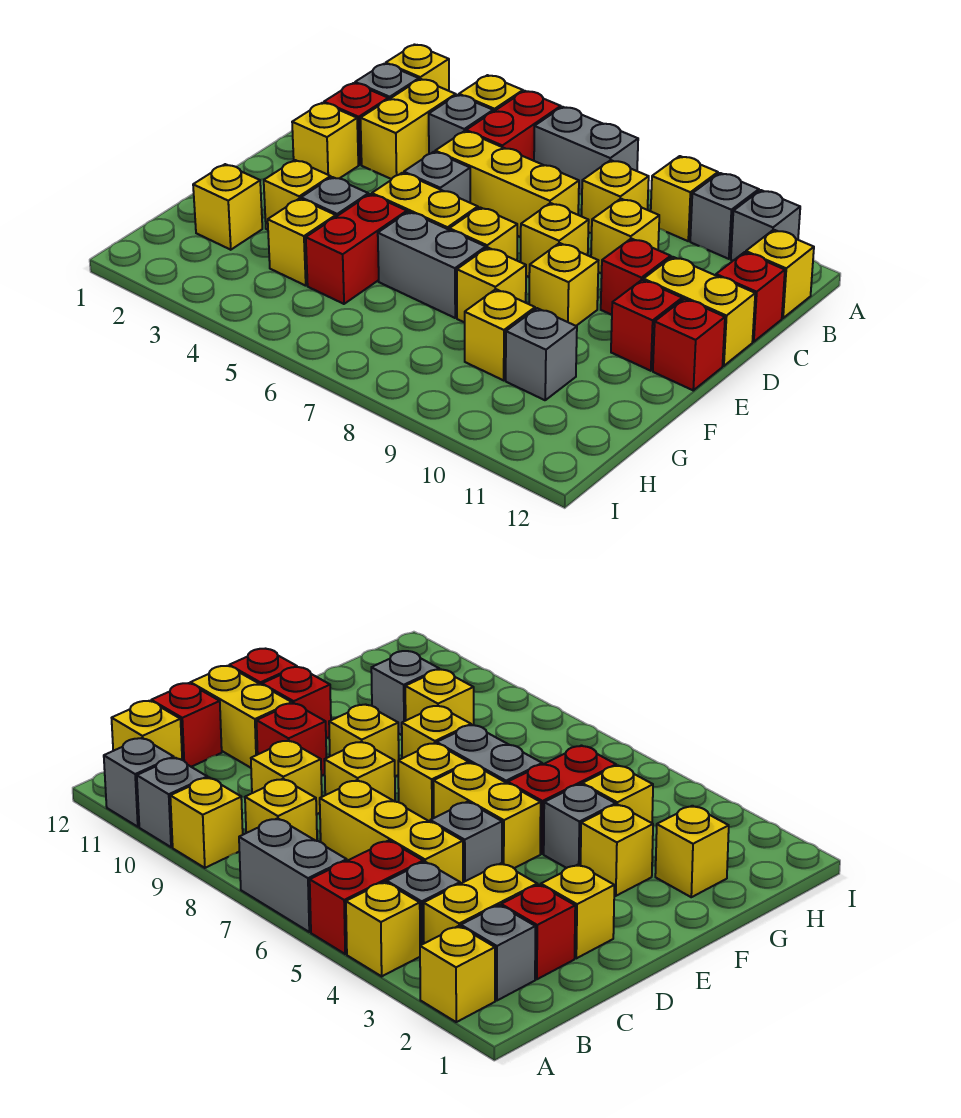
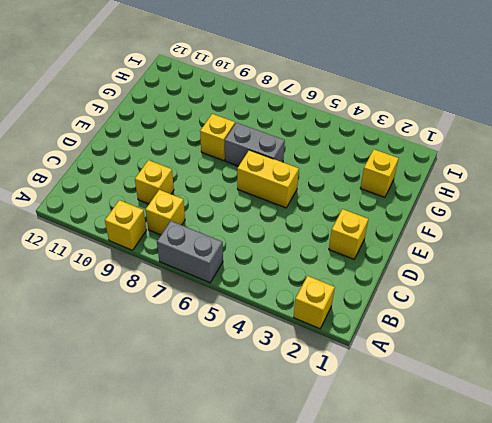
none -> yellow 1x1 brick [459,75,523,112]
none -> red 1x2 brick [466,91,561,161]
none -> grey 1x1 brick [690,173,759,259]
none -> grey 1x1 brick [731,190,800,261]

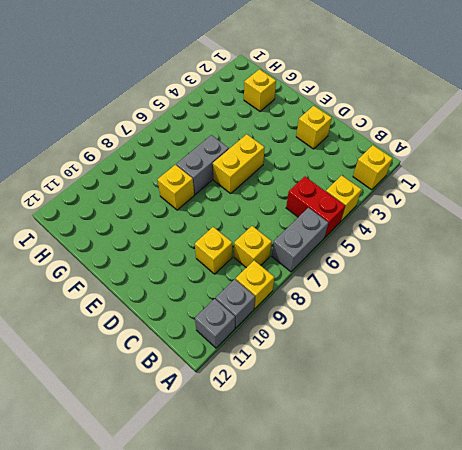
none -> grey 1x1 brick [355,64,419,100]
none -> yellow 1x2 brick [361,79,456,179]
none -> grey 1x1 brick [429,95,493,154]
none -> yellow 1x1 brick [746,230,814,318]

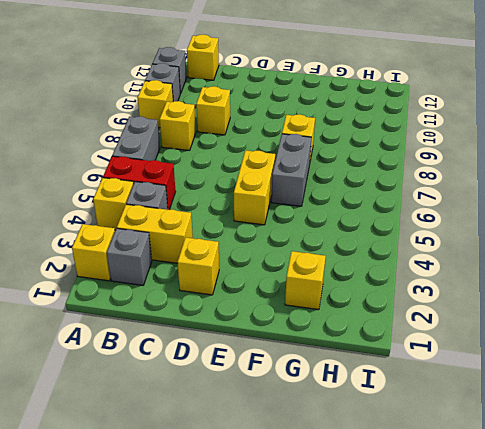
none -> red 1x1 brick [324,83,388,165]
none -> yellow 1x3 brick [435,131,579,237]
none -> red 1x1 brick [716,252,785,342]
none -> grey 1x1 brick [404,152,470,203]

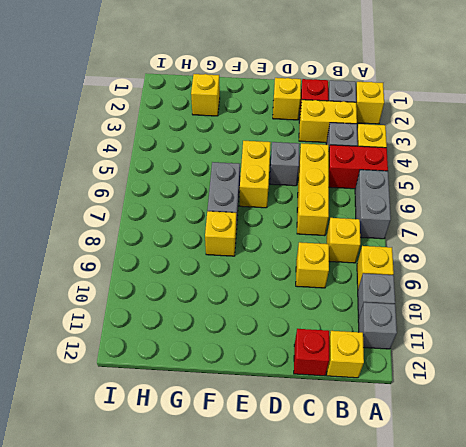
none -> yellow 1x1 brick [521,203,589,277]
none -> red 1x1 brick [601,239,671,315]
none -> yellow 1x2 brick [643,257,755,366]
none -> yellow 1x1 brick [449,207,517,260]

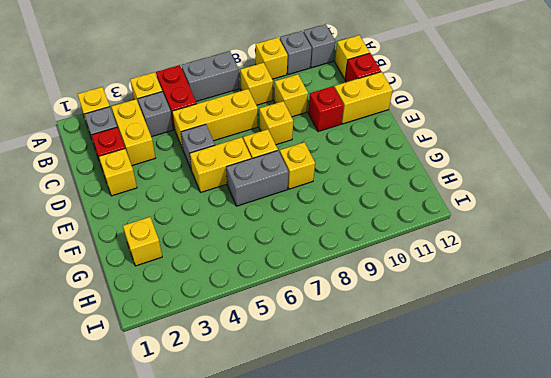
none -> yellow 1x1 brick [529,243,599,326]
none -> red 1x1 brick [611,280,682,371]
none -> red 1x1 brick [653,299,725,390]
none -> yellow 1x1 brick [264,160,331,230]

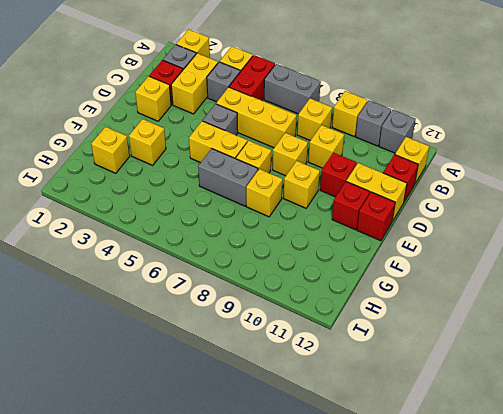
none -> grey 1x1 brick [301,177,368,217]
none -> red 1x2 brick [306,194,407,304]
none -> yellow 1x1 brick [268,198,336,286]
none -> yellow 1x1 brick [465,289,535,380]

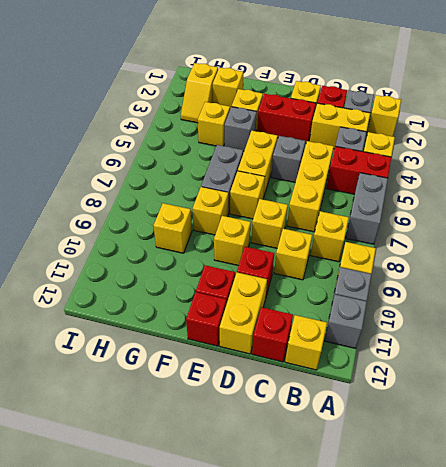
red 1x2 brick [257,94,316,143] -> red 1x2 brick moved to [306,194,407,304]
yellow 1x2 slope [181,63,218,123] -> none
none -> grey 1x1 brick [506,308,577,400]

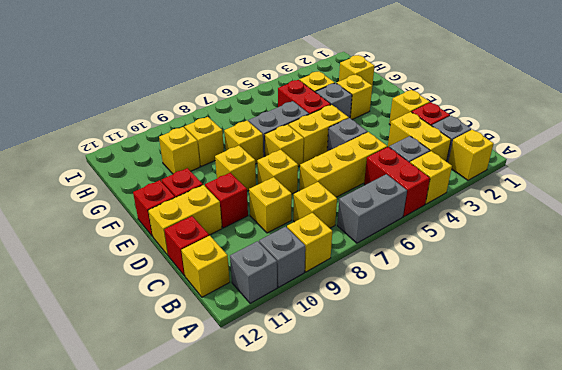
yellow 1x1 brick [159,127,200,174] -> grey 1x1 brick [506,308,577,400]

